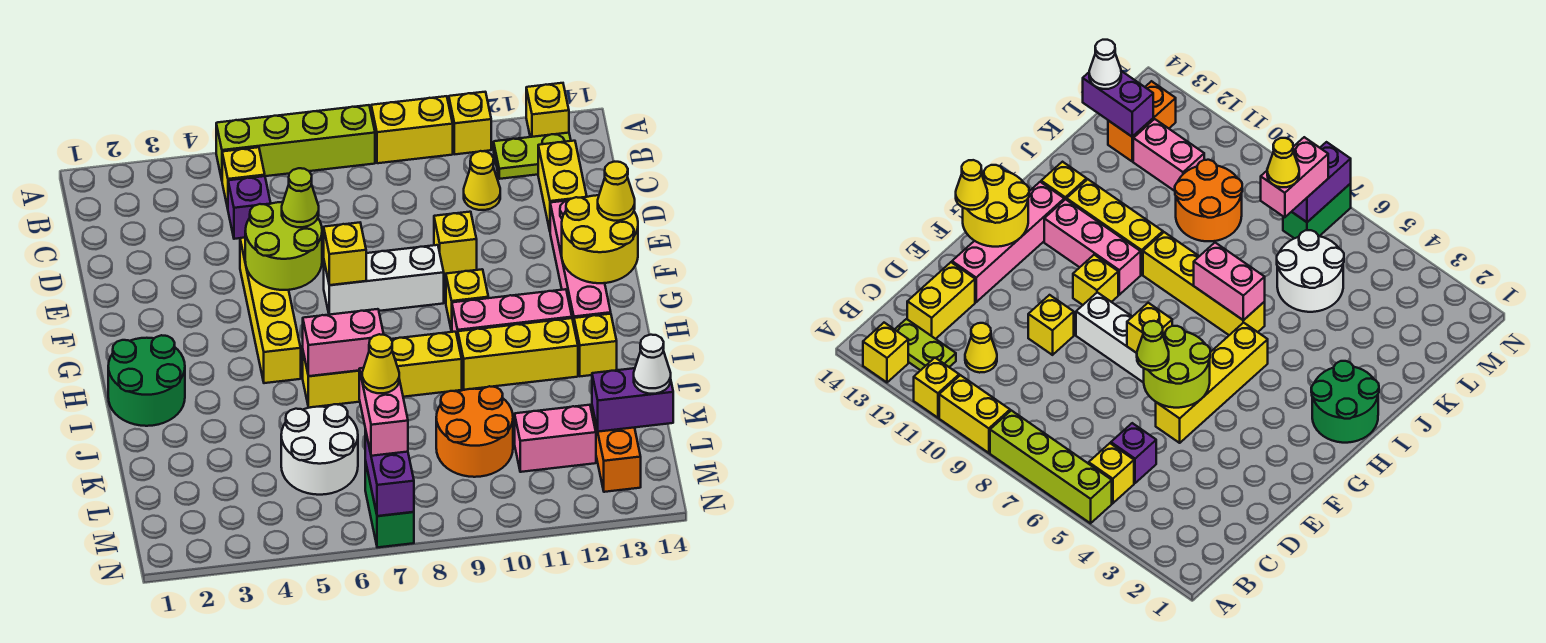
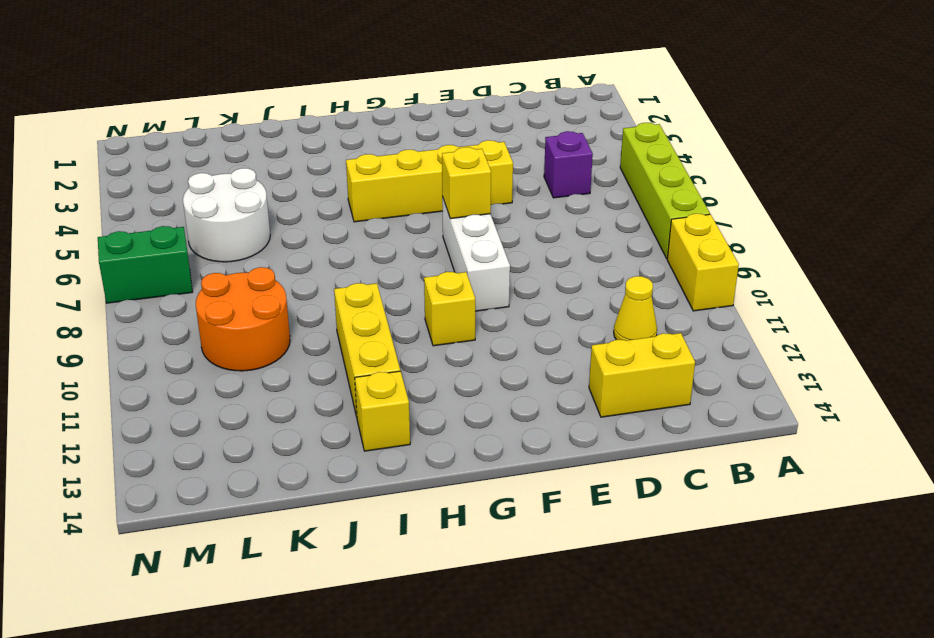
none -> yellow 1x1 brick [449,92,491,154]
none -> yellow 1x1 brick [526,83,569,137]
none -> yellow 1x1 brick [222,147,265,208]
none -> lime 1x2 plate [494,133,571,179]

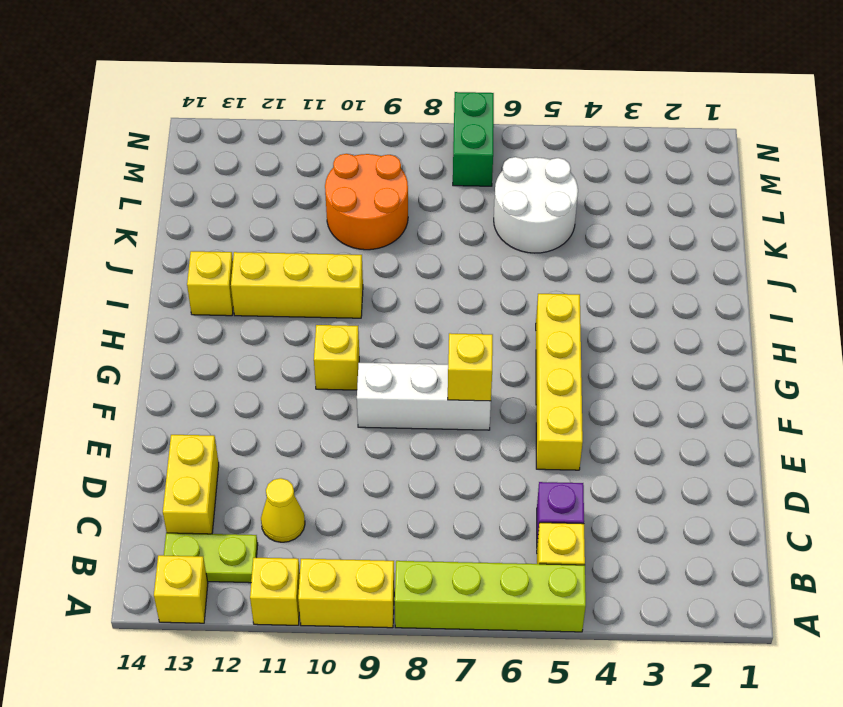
none -> yellow 1x1 brick [434,212,477,274]
none -> pink 1x4 brick [550,200,611,324]
none -> green 2x2 round brick [108,335,185,426]
none -> pink 1x3 brick [452,289,572,339]

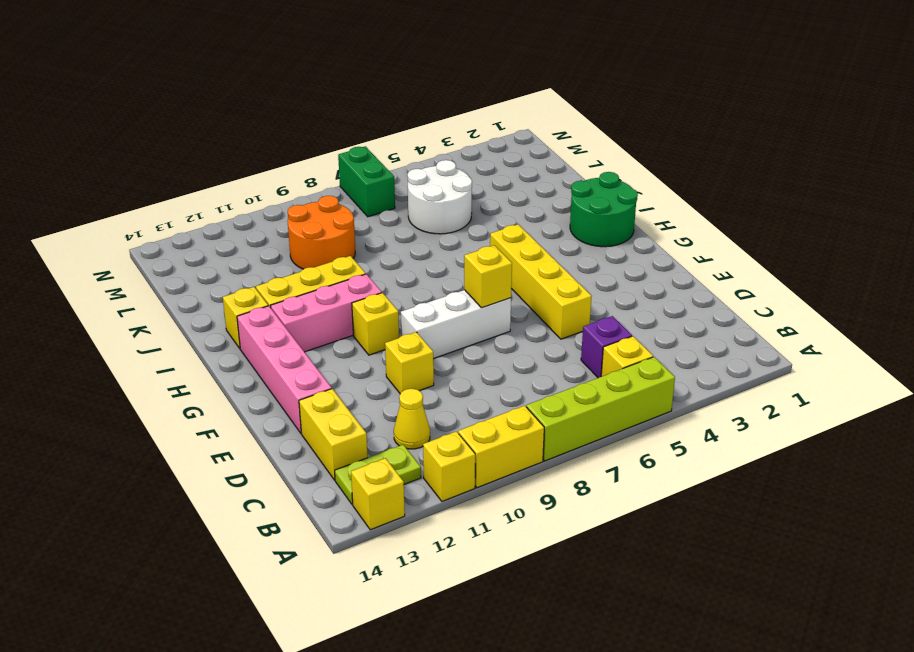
none -> yellow 1x4 brick [303,332,462,408]
none -> pink 1x2 brick [515,405,596,472]
none -> orange 1x2 brick [592,407,641,492]
none -> lime 2x2 round brick [245,202,322,290]

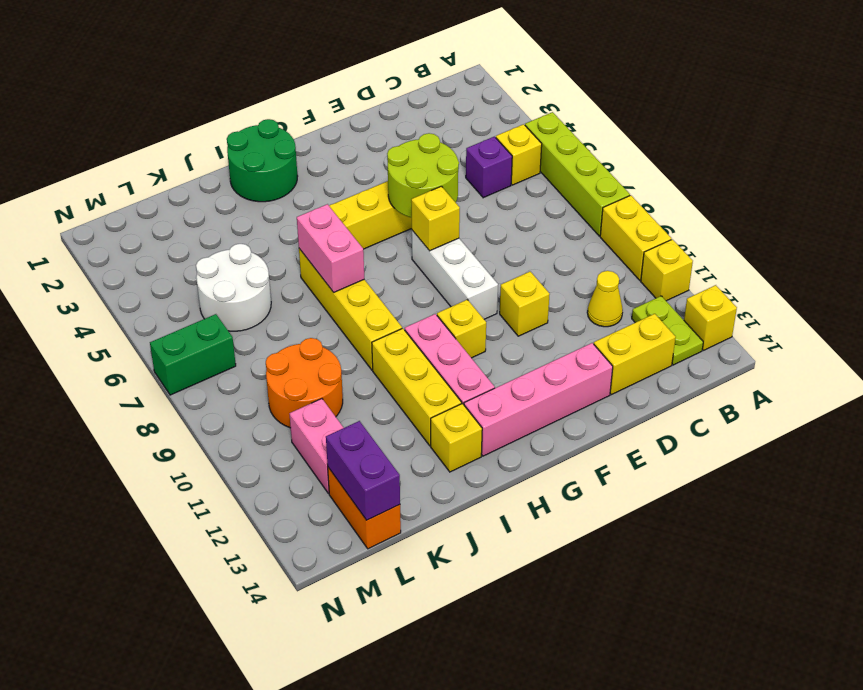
orange 1x2 brick [328,468,401,549] -> orange 1x2 brick turned to [592,407,641,492]
none -> yellow 2x2 round brick [562,195,638,283]
none -> purple 1x2 brick [365,429,414,516]
none -> lime 1x1 cone [282,168,319,227]
none -> yellow 1x1 cone [598,162,635,221]

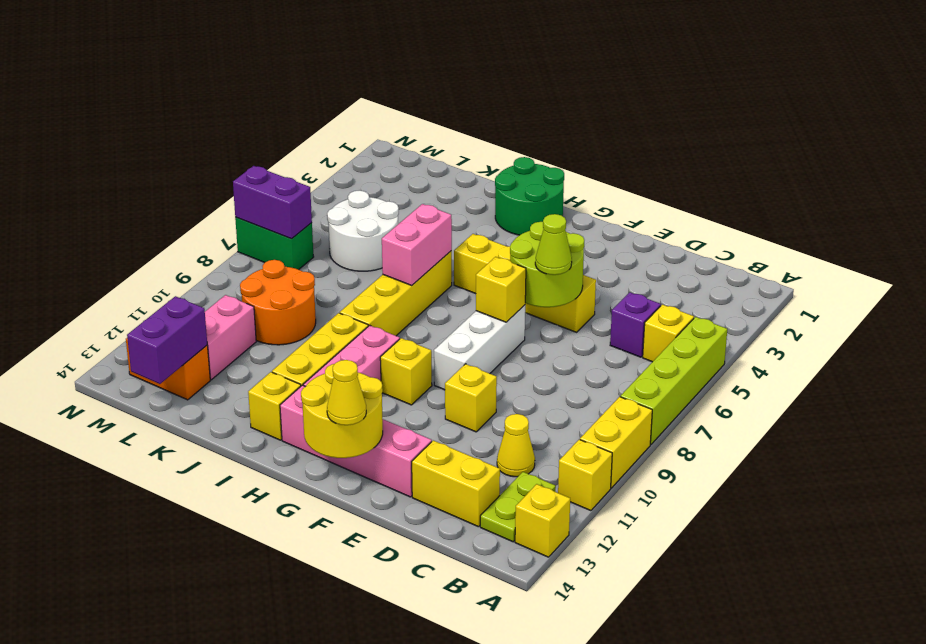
none -> pink 1x2 brick [359,368,408,456]
none -> white 1x1 cone [634,335,671,394]
none -> yellow 1x1 cone [362,334,399,393]

